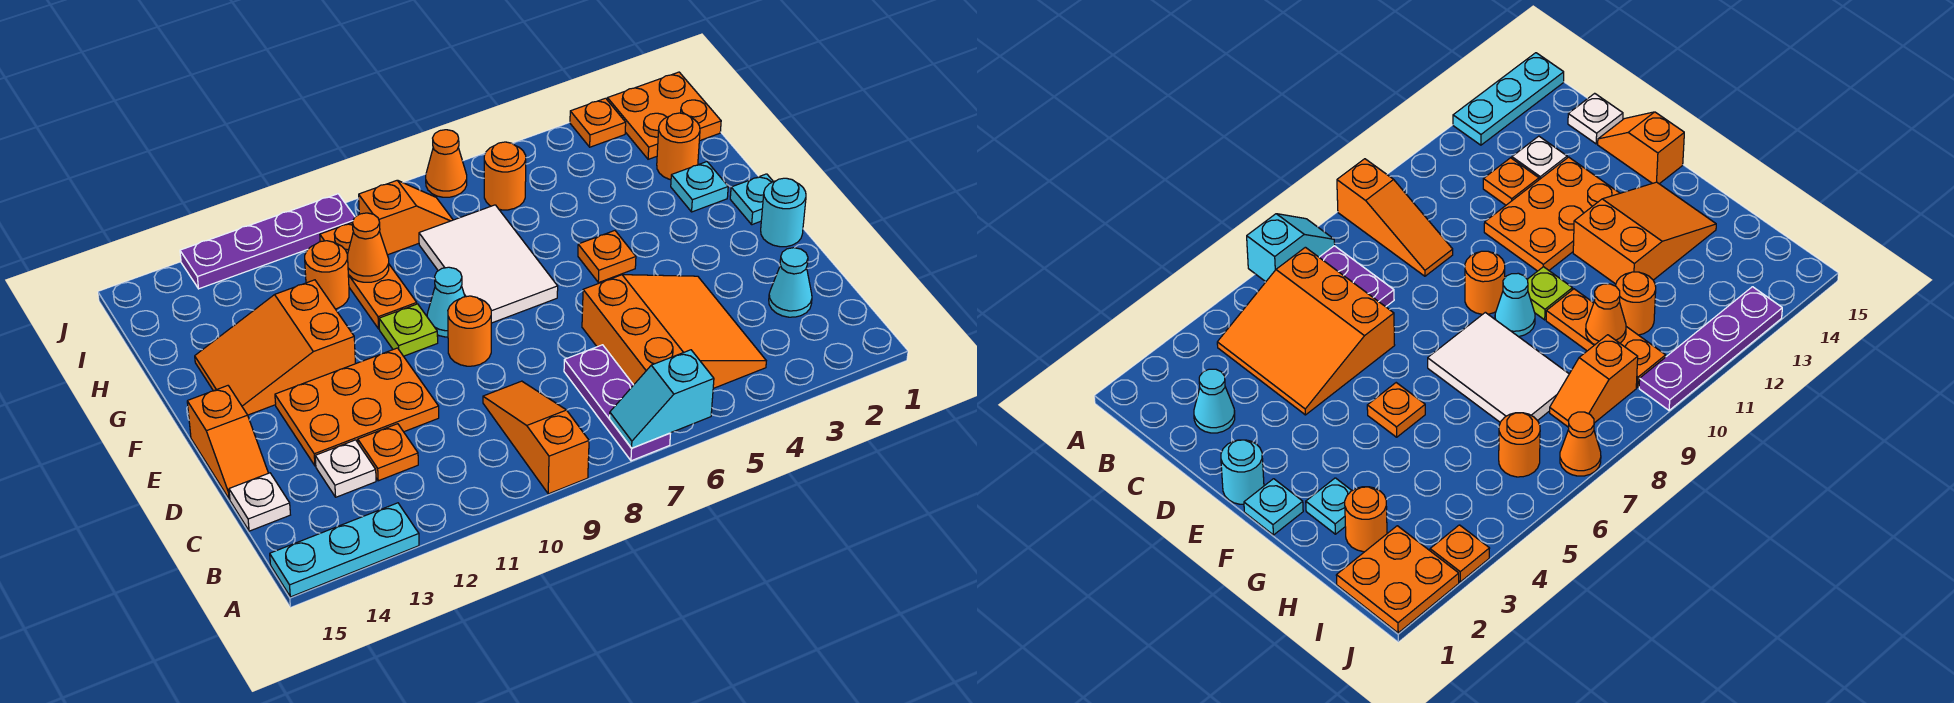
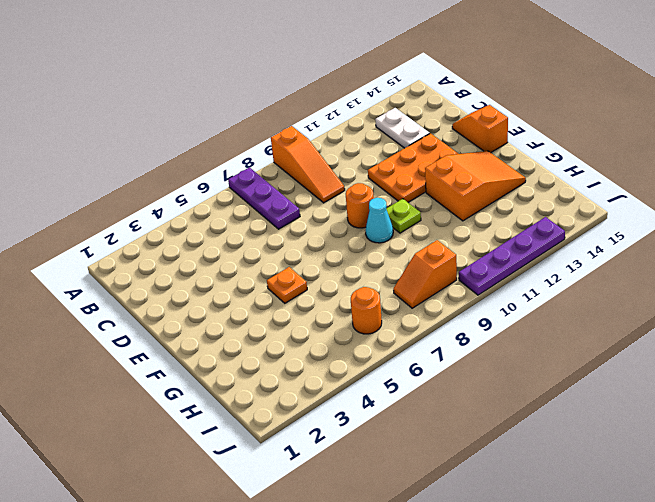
white 1x2 plate [375,108,430,148] -> white 1x1 plate [315,440,376,497]
none -> cyan 1x3 plate [270,503,419,597]
none -> orange 3x3 slope [582,275,766,388]
none -> cyan 1x1 cone [769,248,812,317]
none -> orange 1x1 plate [358,424,418,481]

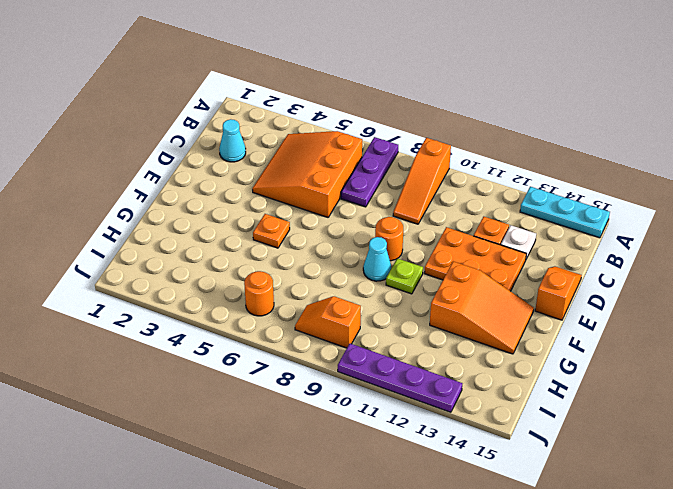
none -> white 1x1 plate [229,473,290,531]
none -> cyan 1x1 round brick [761,178,806,247]
none -> cyan 1x1 plate [730,174,773,225]
none -> white 2x3 tile [419,205,558,323]

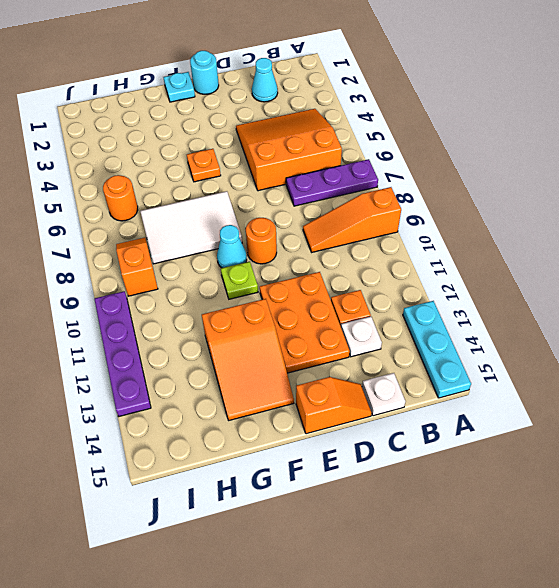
none -> cyan 1x1 plate [671,162,728,212]
none -> orange 1x3 plate [320,223,417,329]
none -> orange 1x1 round brick [657,113,700,180]
none -> orange 1x1 round brick [305,241,349,309]

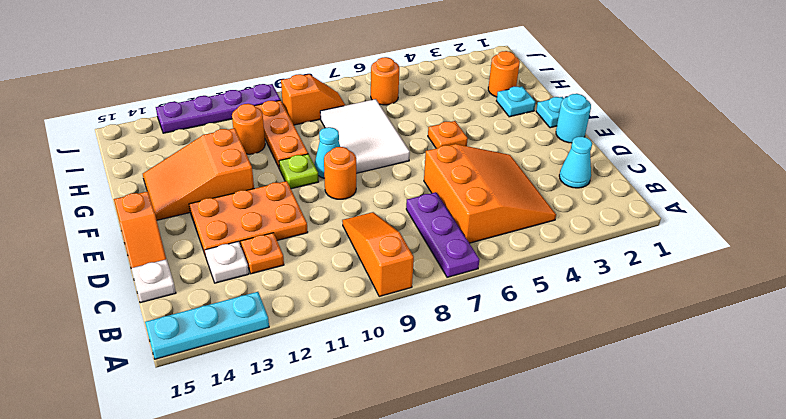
none -> orange 2x2 plate [607,72,721,159]
none -> orange 1x1 plate [570,98,626,147]
none -> orange 1x1 cone [426,130,467,197]
none -> cyan 1x2 slope [610,350,714,448]

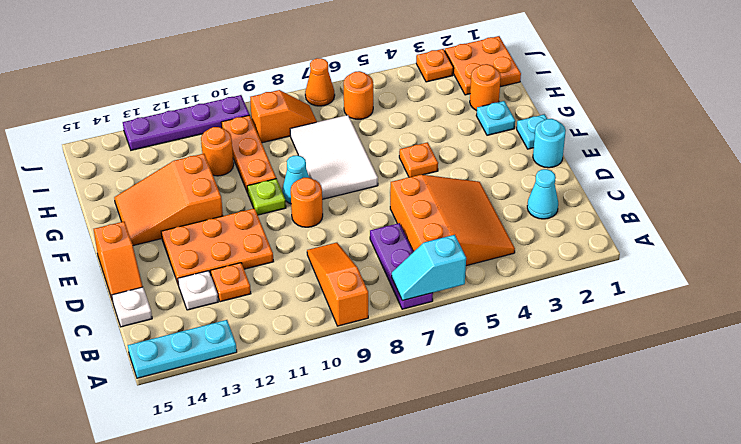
none -> orange 1x1 cone [347,213,389,282]

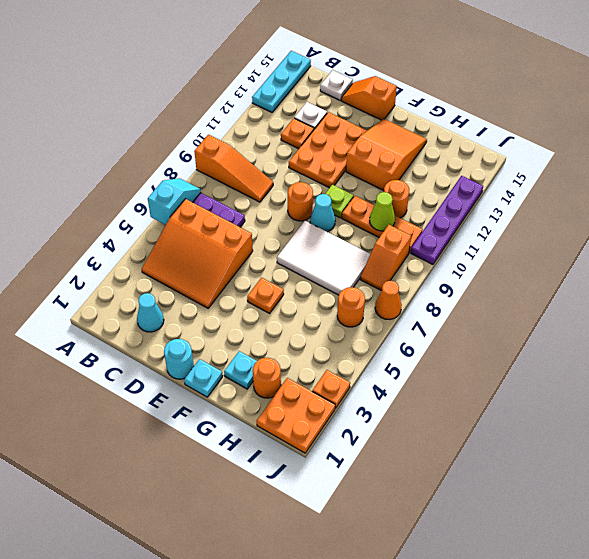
lime 1x1 cone [370,192,395,231] -> orange 1x1 cone [347,213,389,282]

